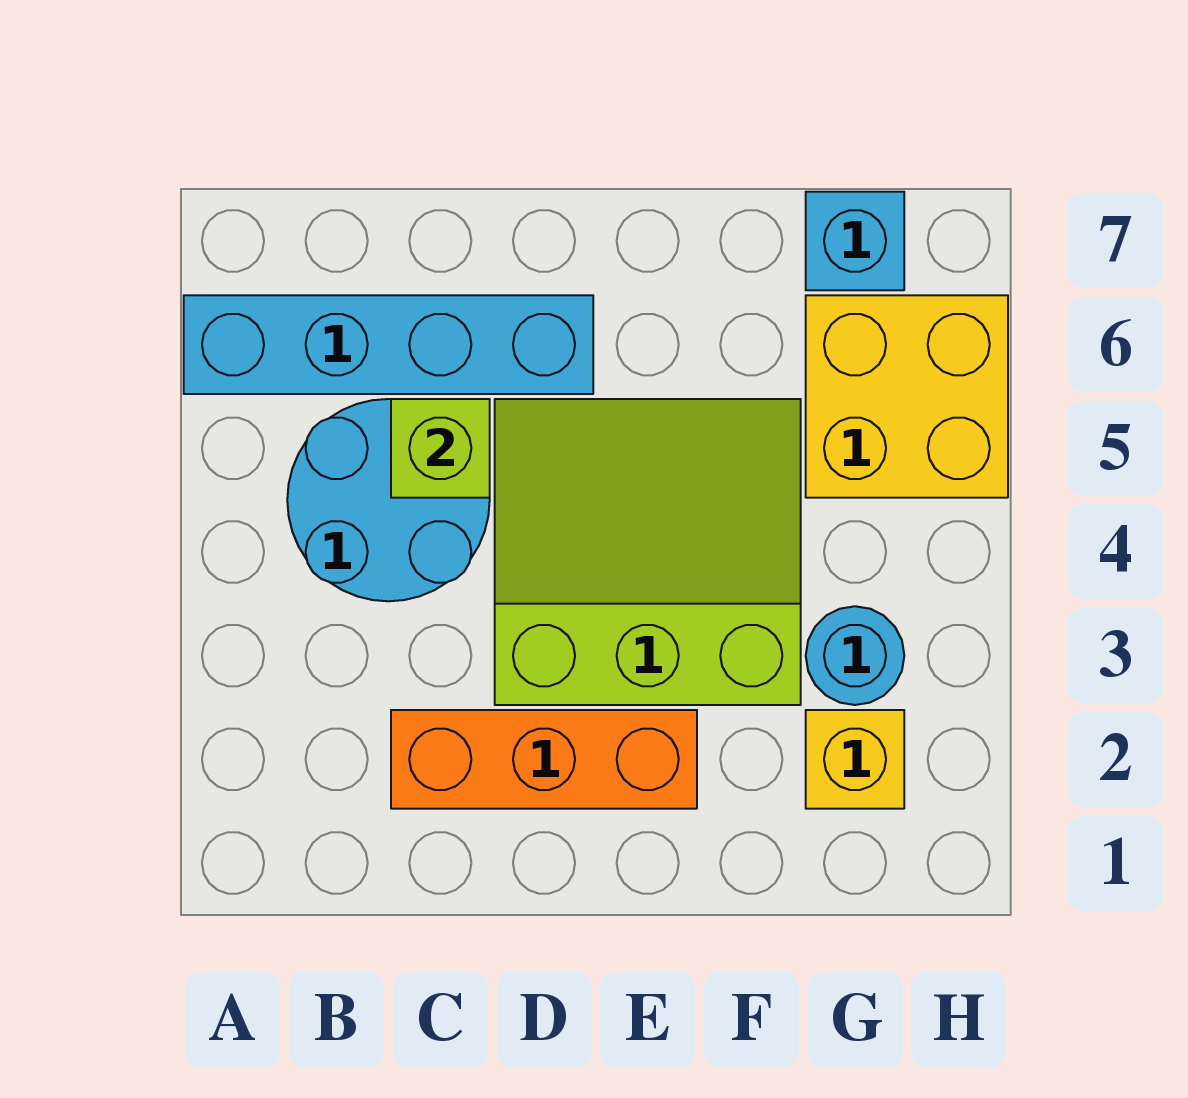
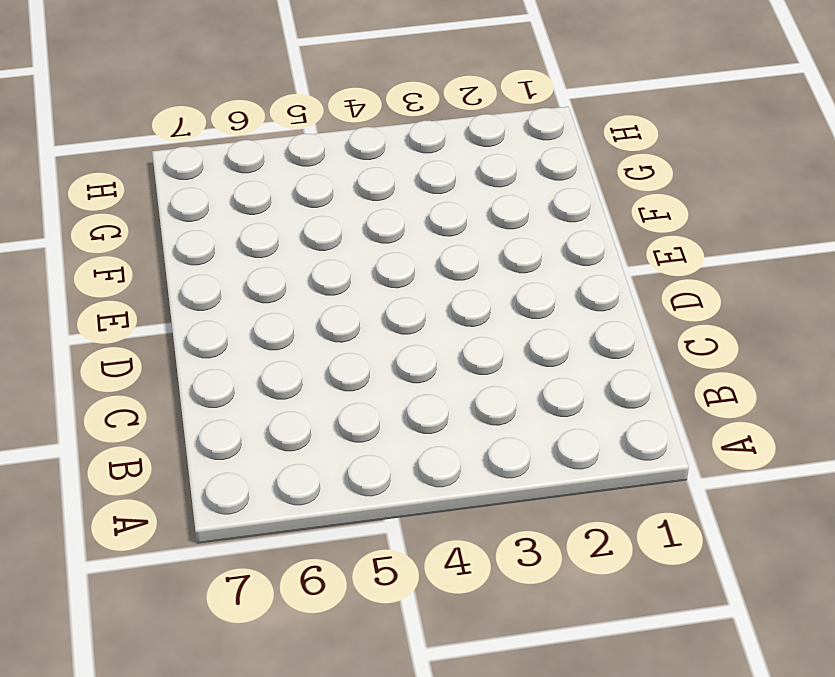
none -> cyan 1x4 brick [184,295,593,394]
none -> cyan 2x2 round brick [287,399,490,601]

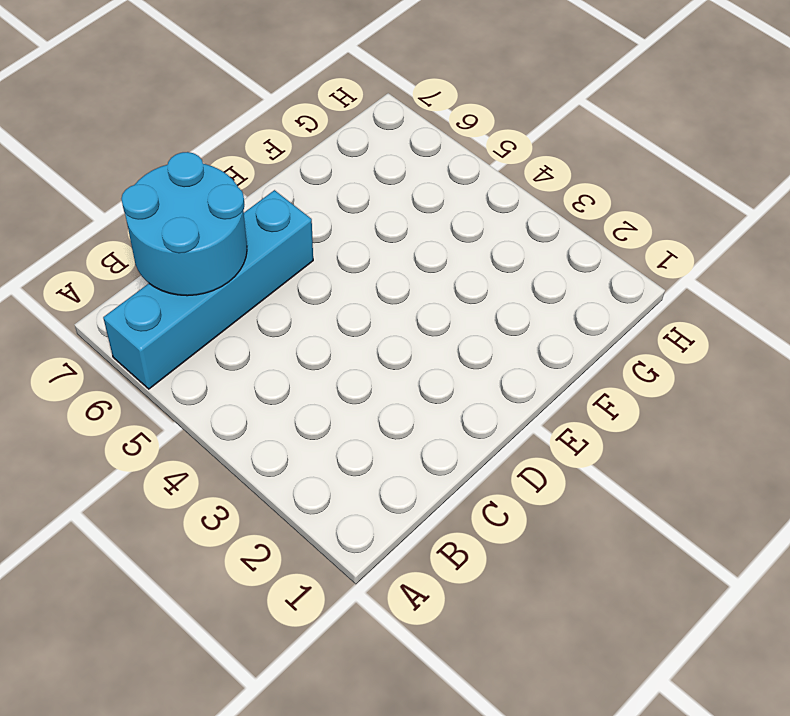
cyan 2x2 round brick [121,152,247,296] -> cyan 2x2 round brick moved to [287,399,490,601]
none -> orange 1x3 brick [391,710,697,809]
none -> lime 3x3 slope [495,399,801,705]

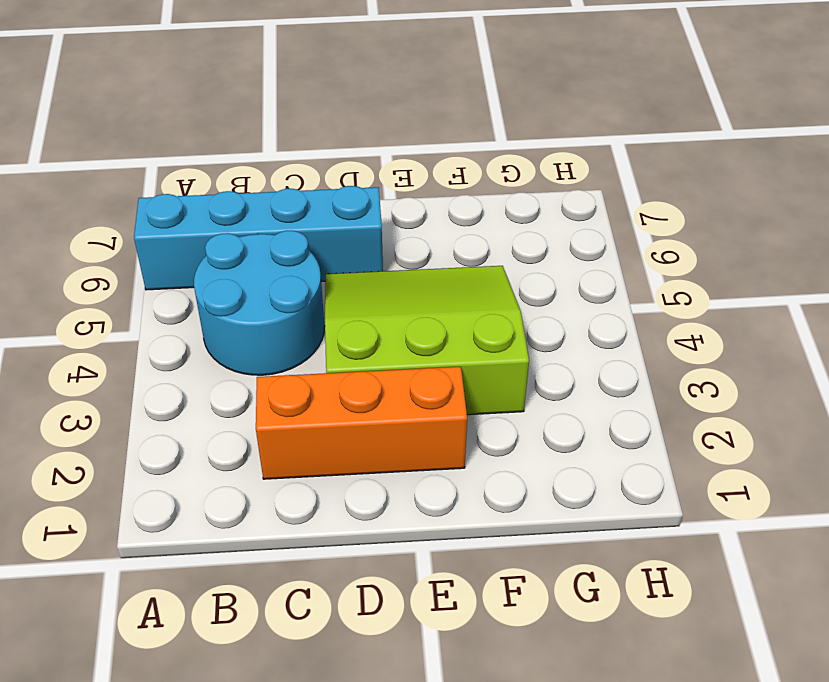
none -> yellow 1x1 brick [806,710,904,809]
none -> cyan 1x1 round brick [806,606,904,705]

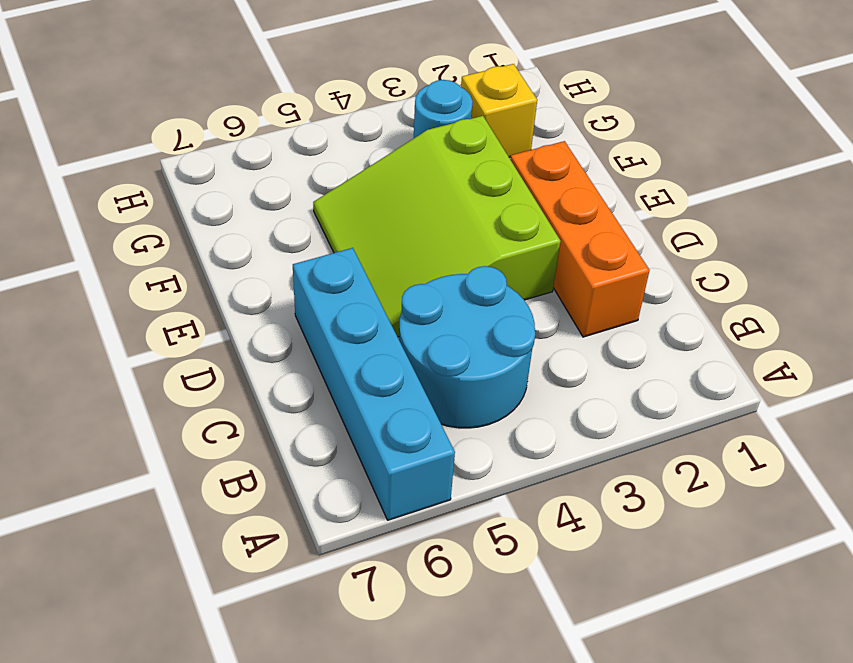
none -> yellow 2x2 brick [806,295,1008,498]
none -> cyan 1x1 brick [806,192,904,290]

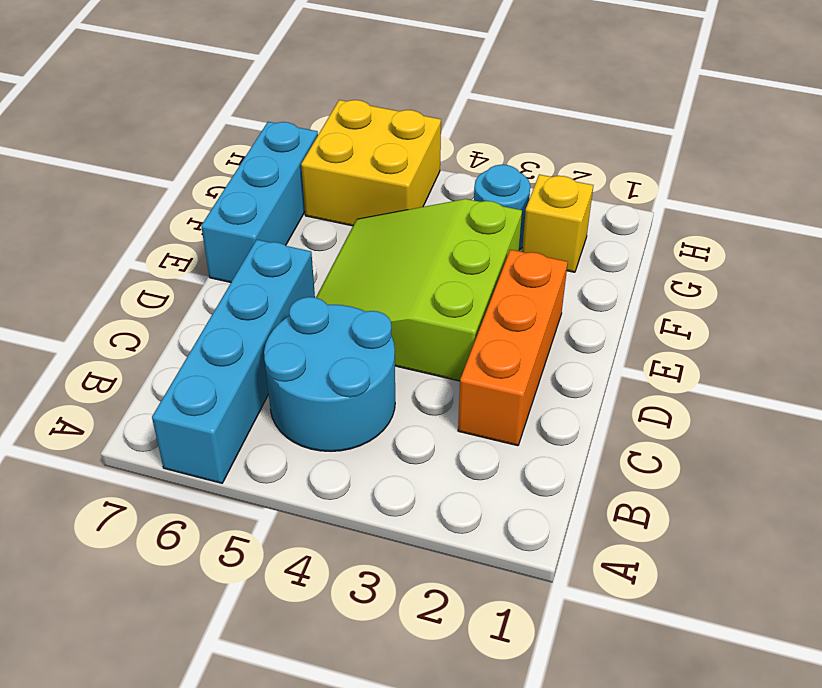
cyan 1x3 brick [201,122,318,282] -> cyan 1x1 brick [806,192,904,290]
none -> lime 1x1 brick [391,399,490,498]

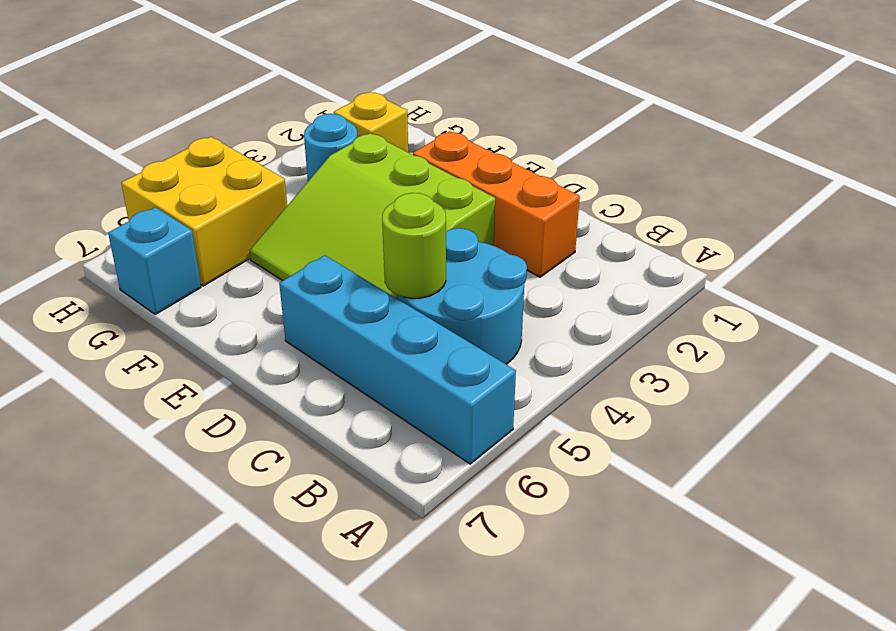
lime 1x1 round brick [382,193,446,298] -> lime 1x1 brick [391,399,490,498]

